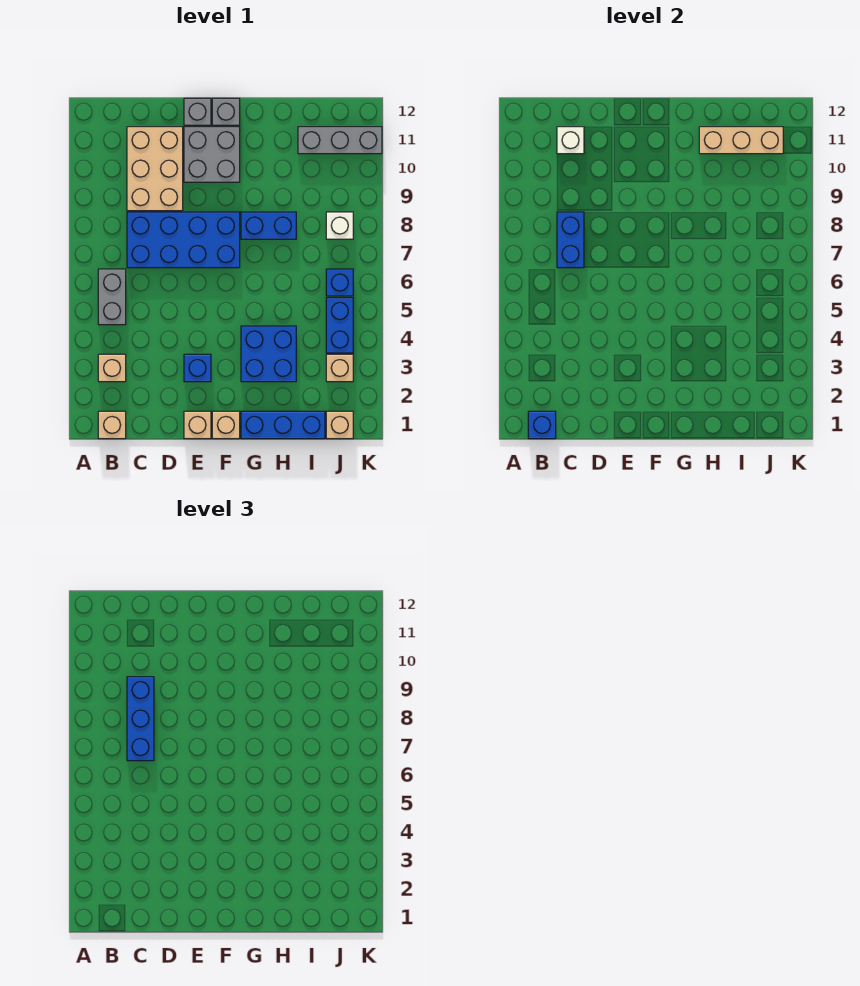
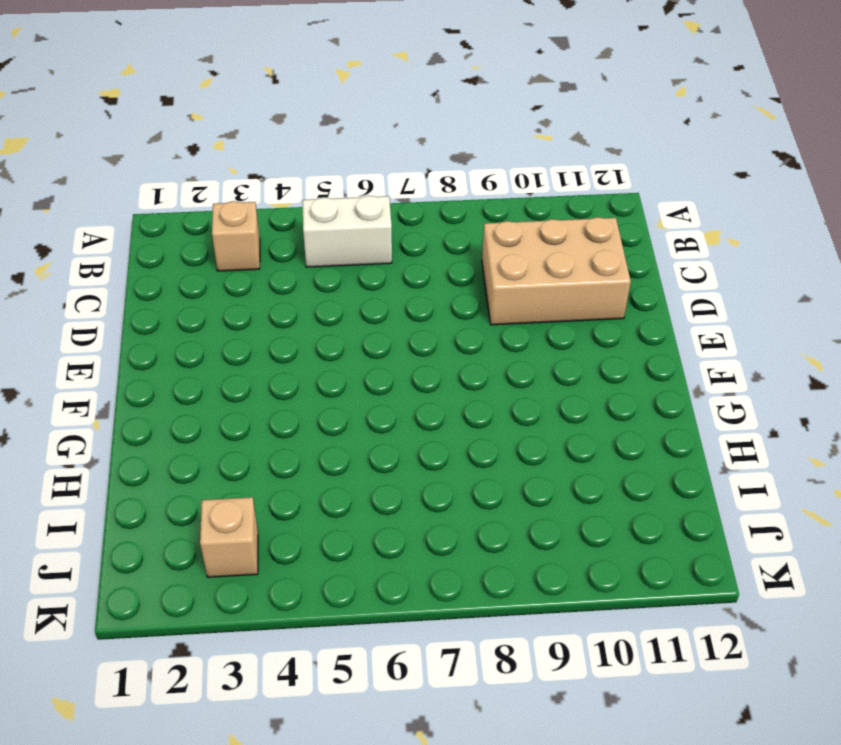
white 1x2 brick [302,196,392,267] -> grey 1x2 brick [98,269,126,325]
none -> tan 1x1 brick [98,411,126,439]
none -> blue 2x4 brick [127,212,240,268]
none -> tan 1x1 brick [184,411,211,439]

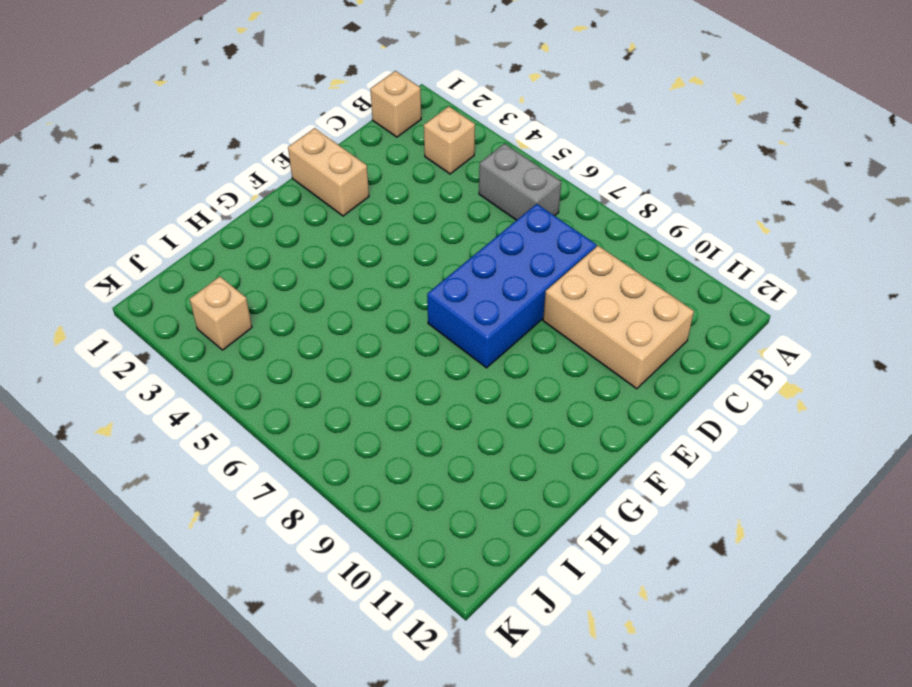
tan 1x2 brick [288,128,369,216] -> tan 1x1 brick [184,411,211,439]
none -> blue 1x1 brick [184,354,211,382]
none -> grey 2x2 brick [184,127,240,182]
none -> grey 1x1 brick [184,98,211,125]

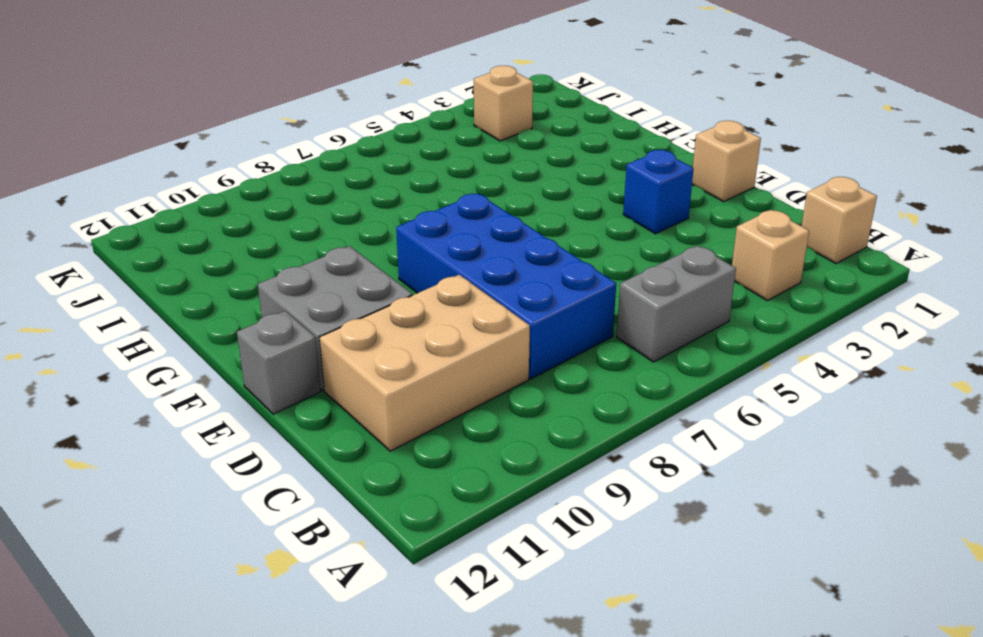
none -> tan 1x1 brick [212,411,240,439]
none -> grey 1x1 brick [212,98,240,125]
none -> blue 1x3 brick [241,411,325,439]

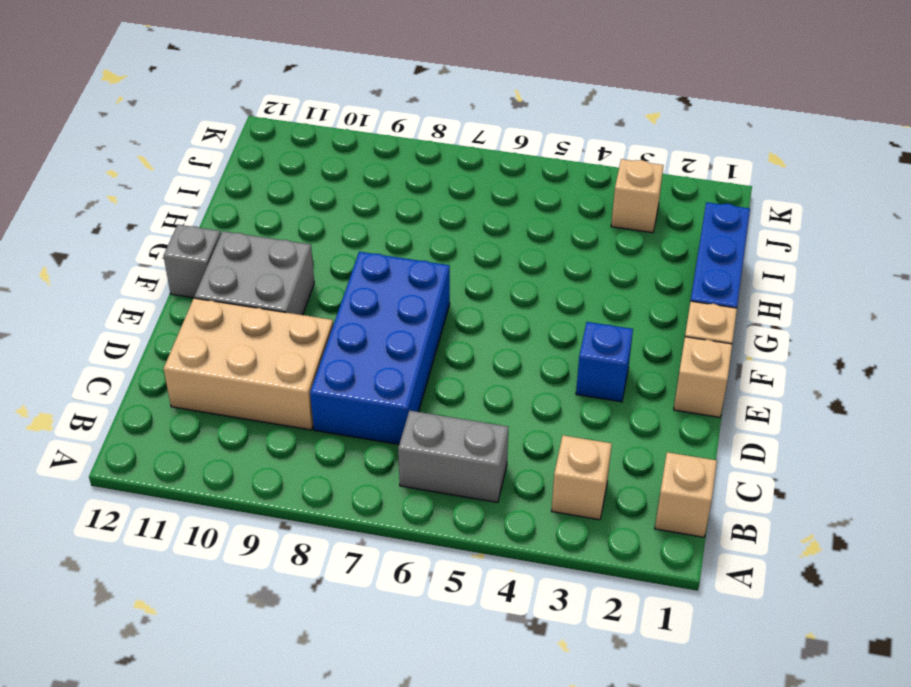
none -> grey 1x1 brick [184,98,211,125]
none -> blue 2x2 brick [241,326,296,382]
none -> blue 1x2 brick [241,212,296,239]

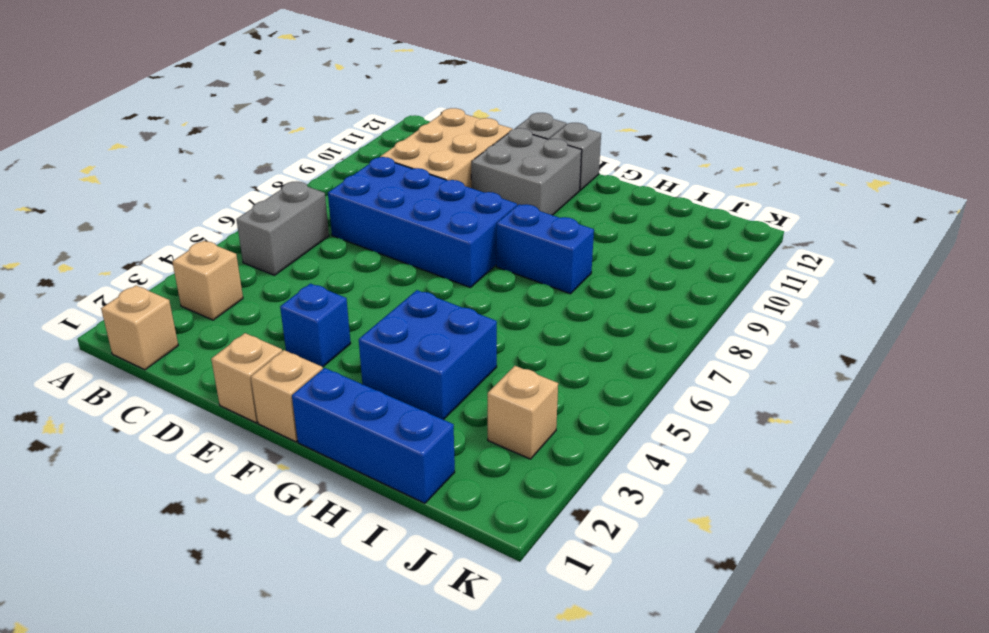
none -> grey 1x3 brick [298,127,382,154]
none -> tan 1x1 brick [326,411,353,439]
none -> blue 1x2 brick [326,298,353,353]

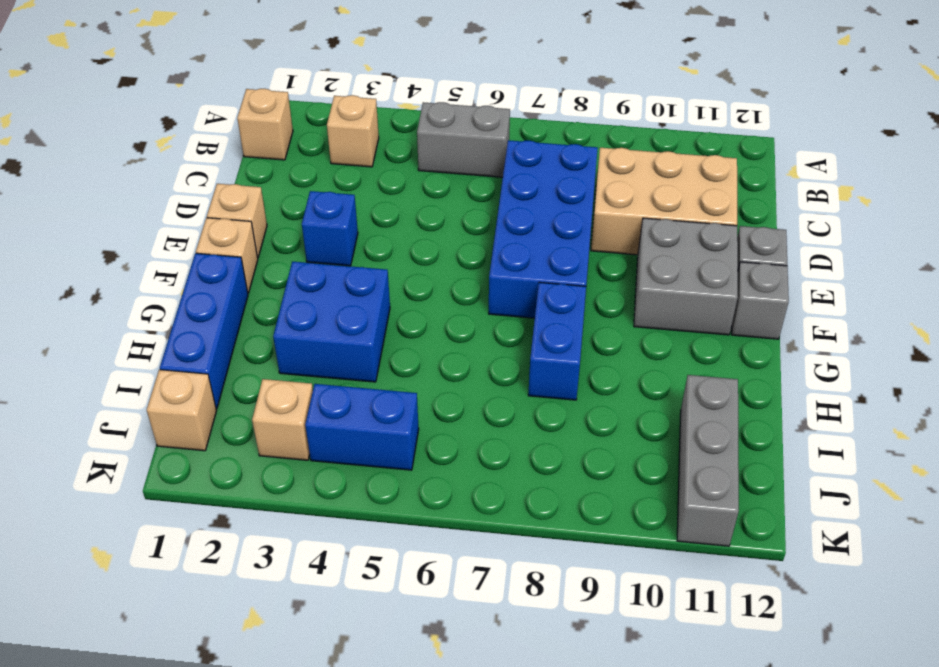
none -> blue 1x1 brick [326,269,353,296]
none -> white 1x1 brick [326,212,353,239]
none -> blue 1x1 brick [528,411,556,439]

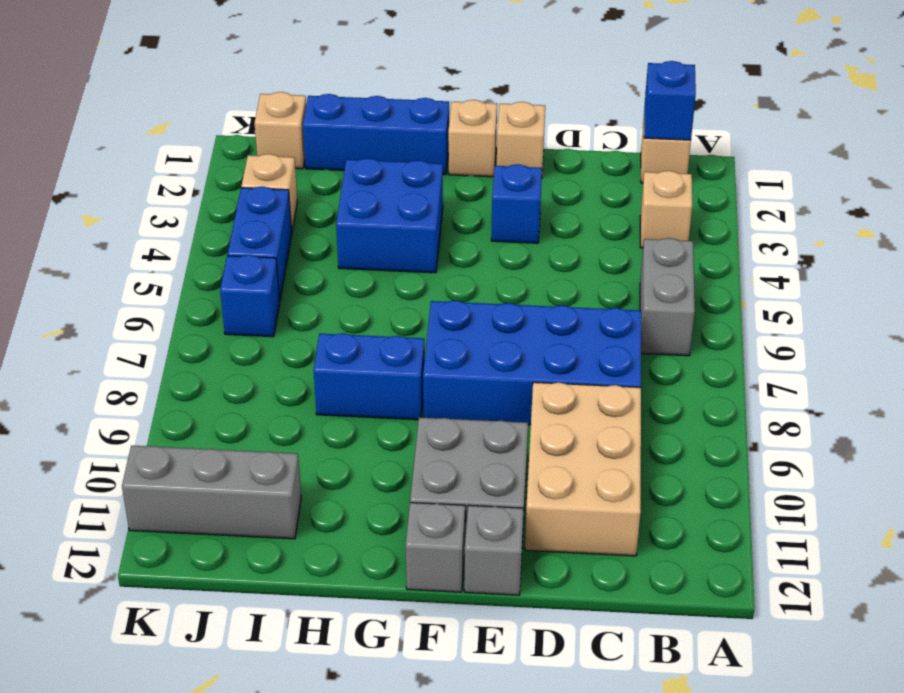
none -> white 1x1 brick [326,212,353,239]
none -> blue 1x2 brick [557,212,584,268]
none -> white 1x1 brick [557,127,584,154]

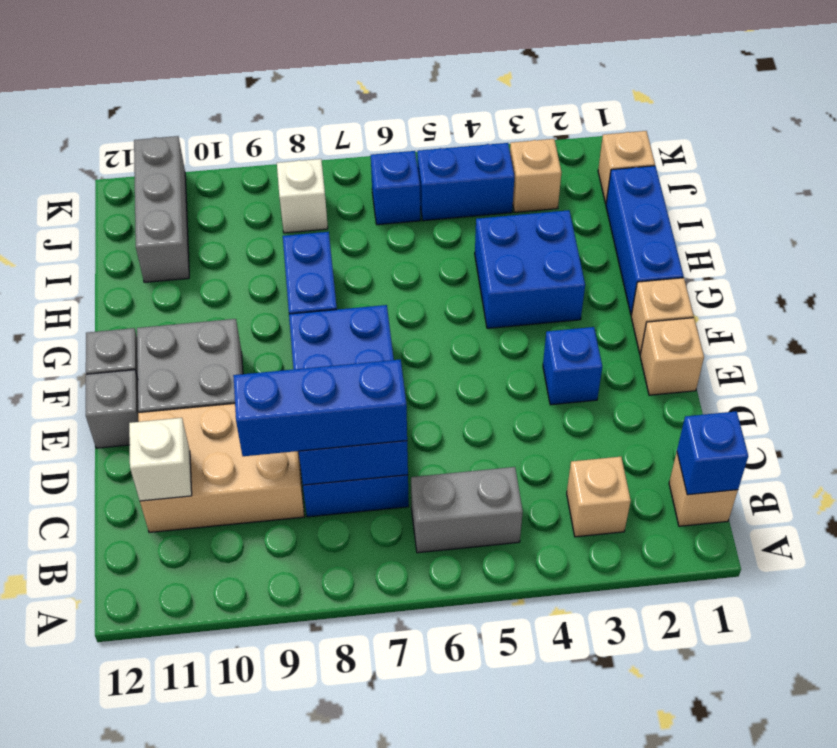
none -> tan 1x3 brick [699,127,783,154]

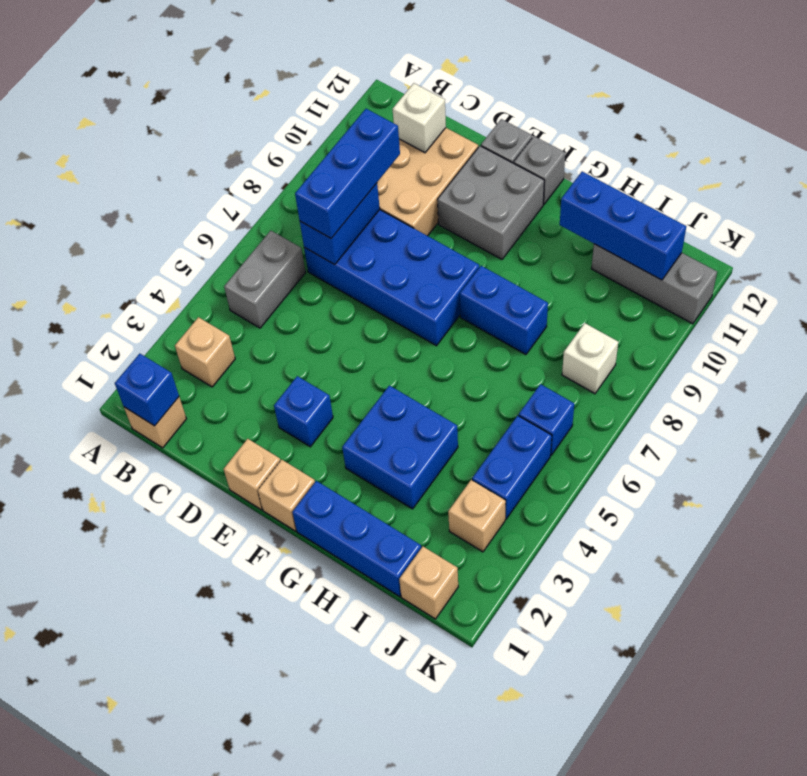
blue 1x3 brick [560,172,686,280] -> tan 1x3 brick [699,127,783,154]

